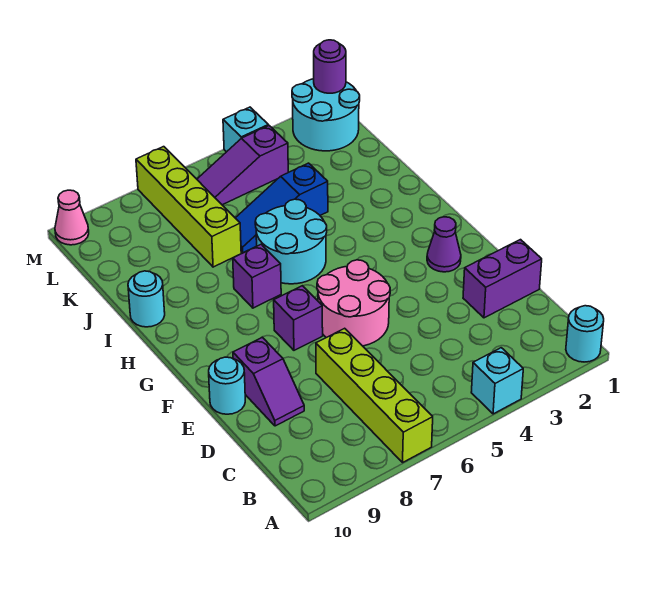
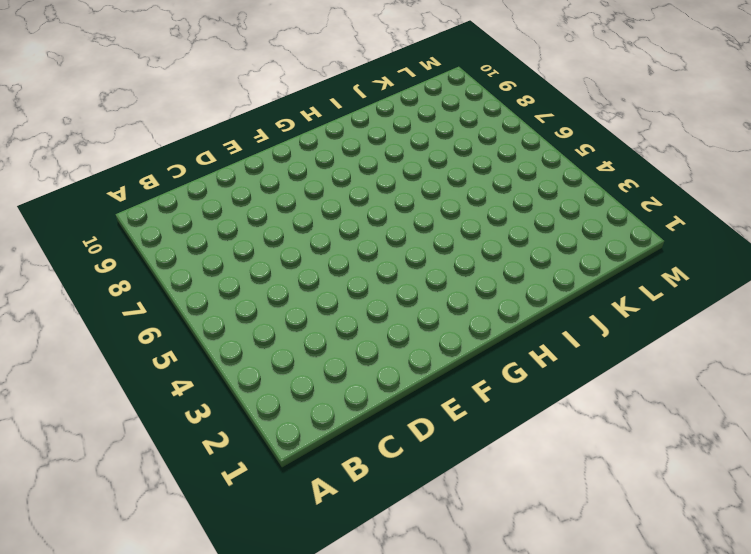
none -> cyan 1x1 round brick [566,306,604,362]
none -> cyan 1x1 brick [471,348,523,414]
none -> lime 1x4 brick [316,328,433,462]

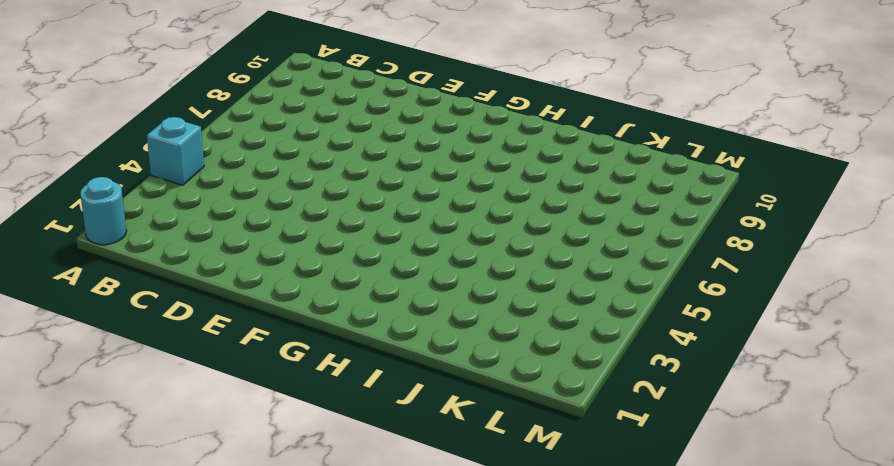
none -> lime 1x4 brick [316,328,433,462]
none -> purple 1x2 brick [463,240,542,318]
none -> purple 1x2 slope [233,337,304,426]

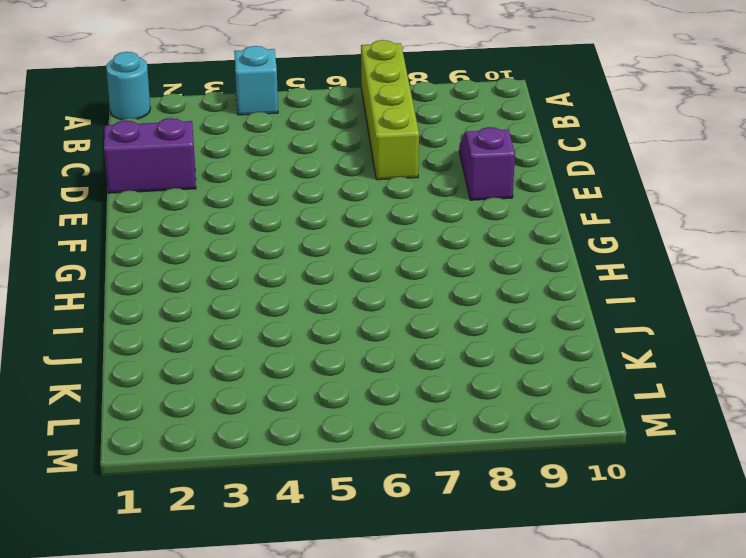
none -> pink 2x2 round brick [317,260,390,346]
none -> cyan 1x1 round brick [209,357,245,414]
none -> purple 1x1 cone [427,217,461,272]

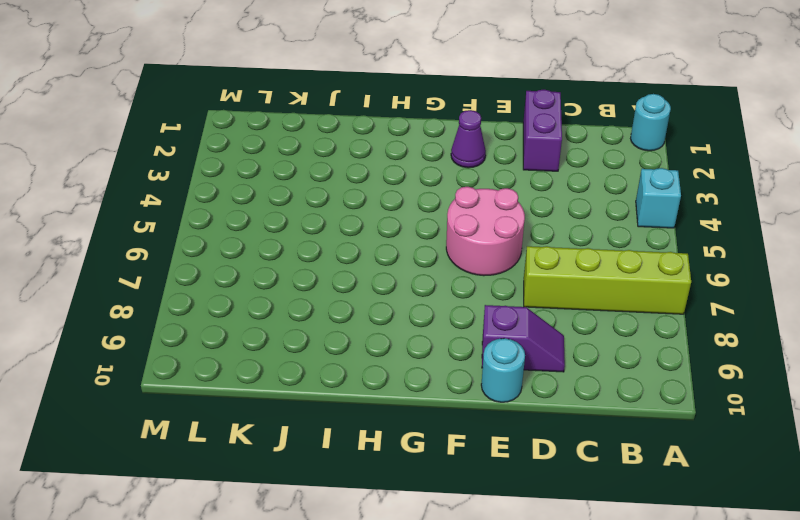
none -> purple 1x1 brick [274,286,323,350]
none -> cyan 2x2 round brick [255,199,327,284]
none -> purple 1x1 brick [233,244,281,308]

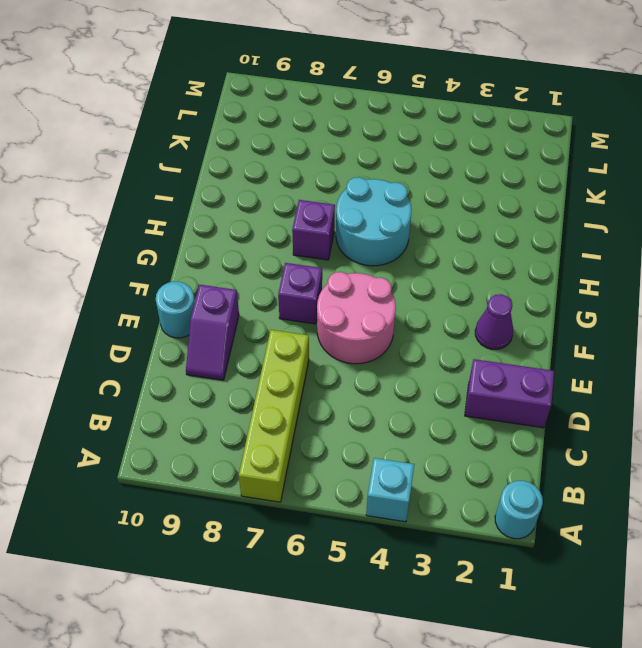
none -> cyan 1x1 round brick [128,271,165,327]
none -> blue 1x3 slope [236,163,328,253]
none -> lime 1x4 brick [136,147,241,267]

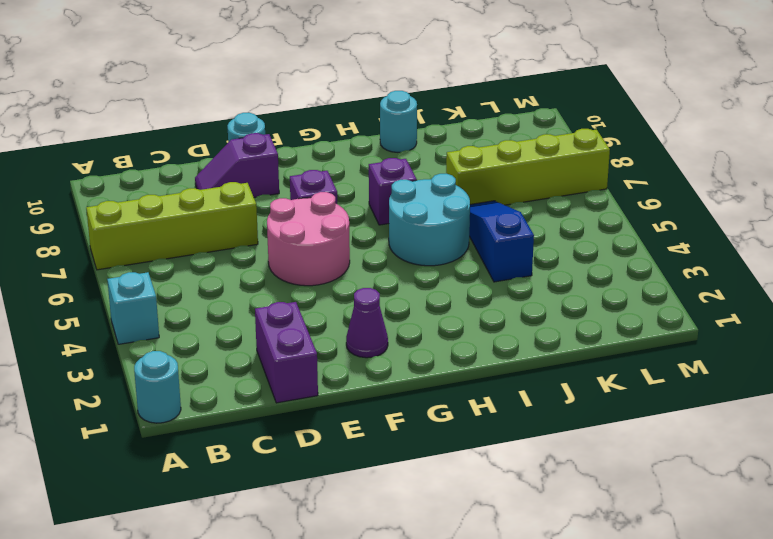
none -> cyan 2x2 round brick [292,79,360,151]
none -> purple 1x3 slope [197,126,288,205]
none -> cyan 1x1 brick [223,107,268,152]

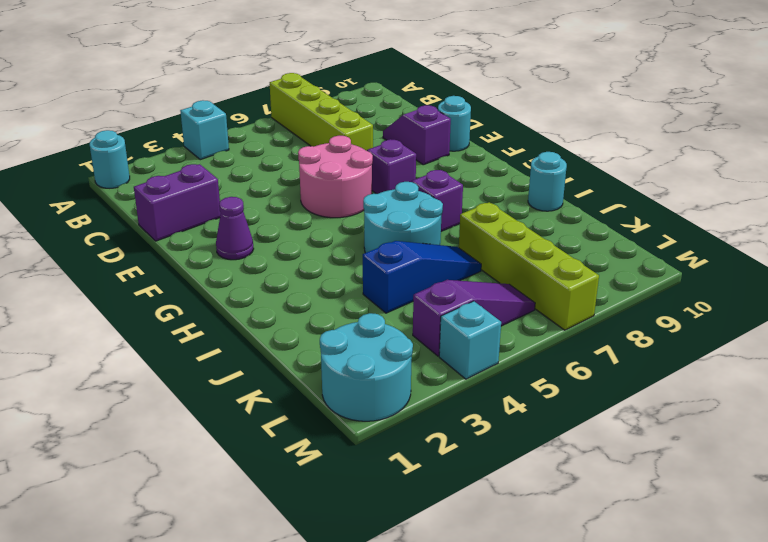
none -> pink 1x1 cone [55,190,89,245]
none -> purple 1x1 round brick [314,40,346,93]

